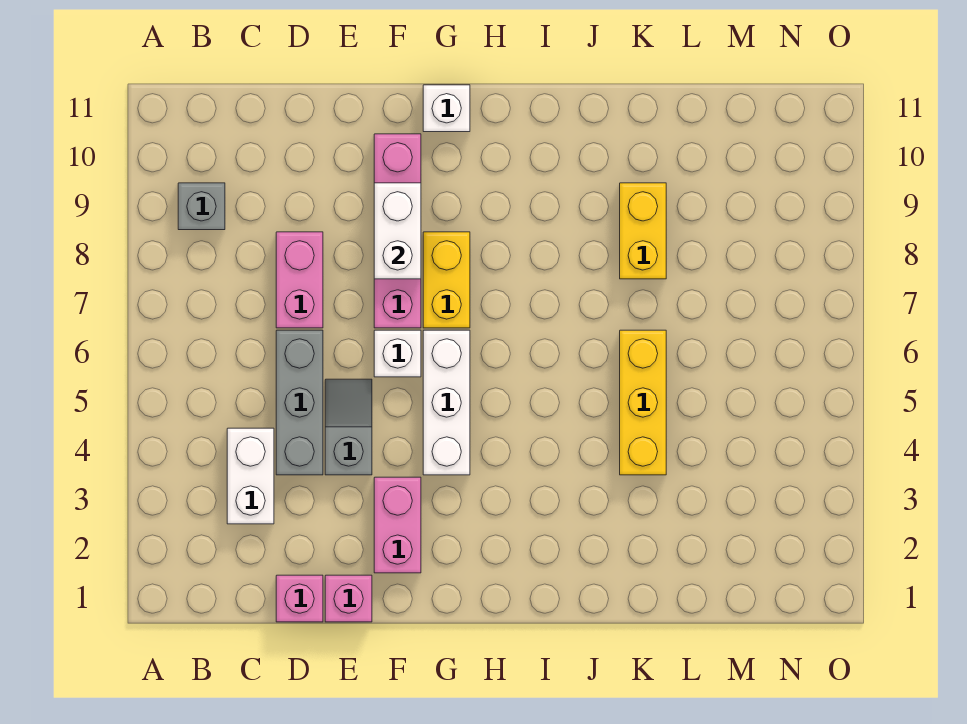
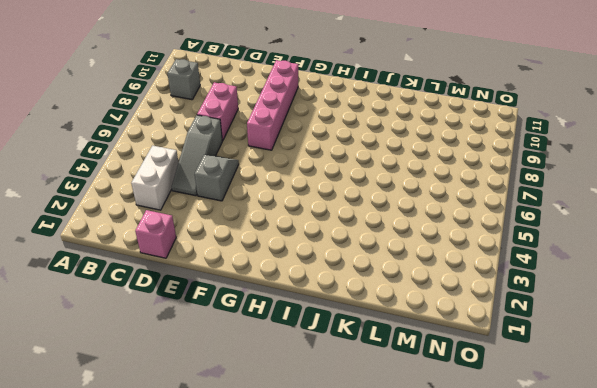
grey 1x3 slope [172,115,222,196] -> grey 1x3 brick [276,330,323,475]
none -> pink 1x1 brick [325,575,372,622]
none -> pink 1x2 brick [374,477,421,573]
none -> white 1x1 brick [374,330,421,377]

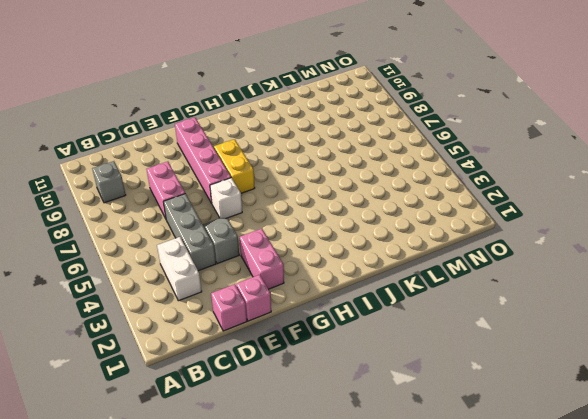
none -> white 1x3 brick [423,330,470,475]
none -> white 1x1 brick [423,85,470,132]
none -> yellow 1x3 brick [620,330,666,475]

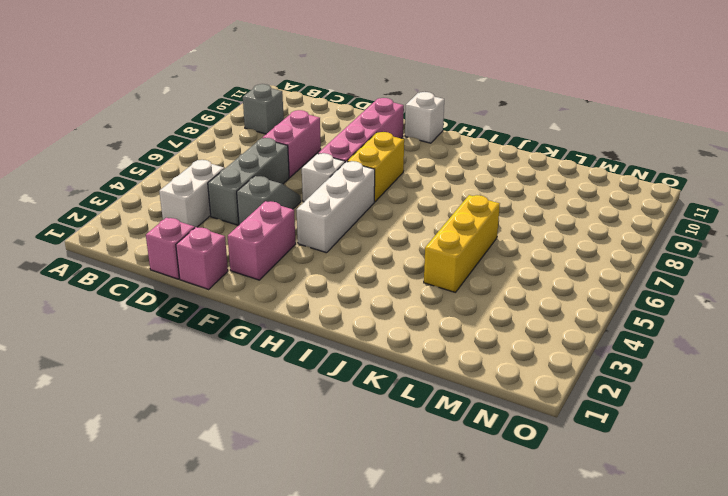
none -> yellow 1x2 brick [620,183,666,279]
none -> white 1x2 brick [374,183,421,279]

